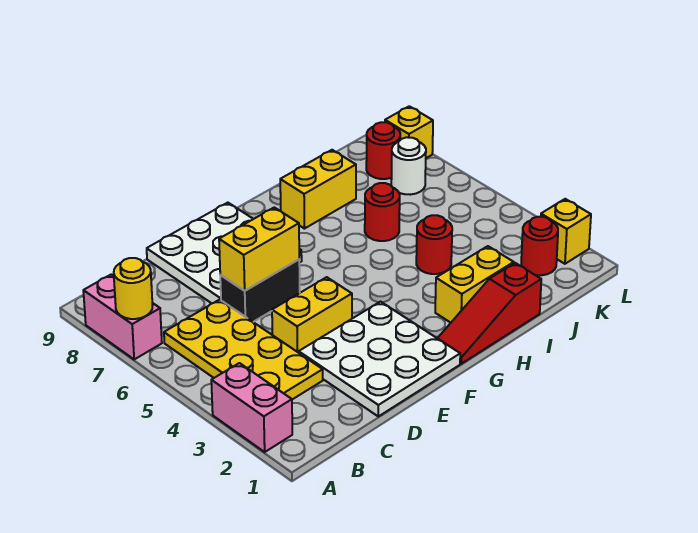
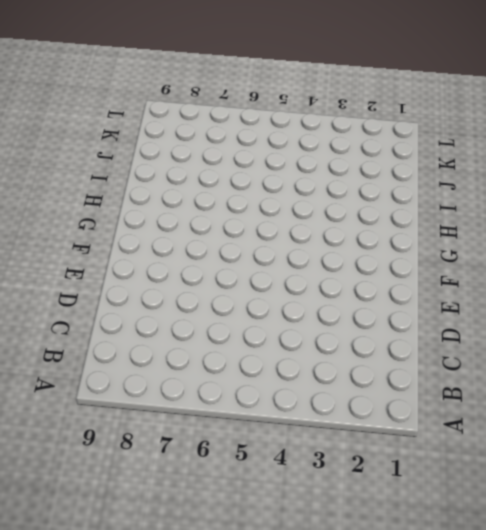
none -> pink 1x2 brick [211,363,292,452]
none -> pink 1x2 brick [83,275,162,359]
none -> yellow 2x4 plate [164,300,323,399]

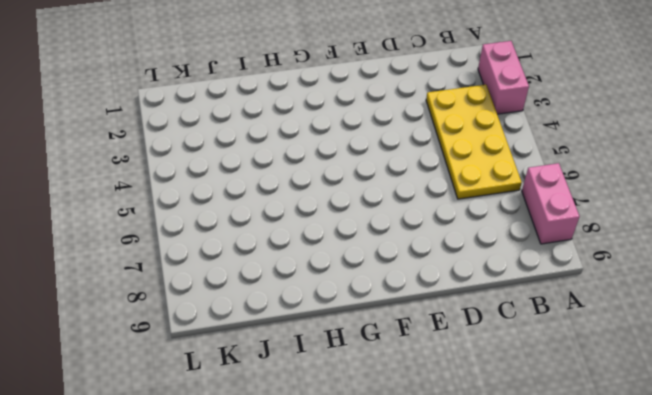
none -> white 3x3 plate [299,302,460,416]
none -> yellow 1x2 brick [272,277,352,353]
none -> black 1x2 brick [220,260,300,322]

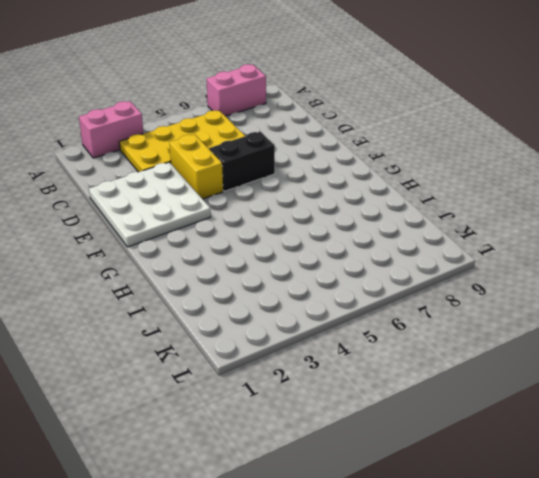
black 1x2 brick [210,132,275,191] -> black 1x2 brick turned to [220,260,300,322]
none -> white 3x3 plate [147,203,302,303]
none -> red 1x3 slope [438,263,541,364]
none -> yellow 1x2 brick [435,246,514,323]

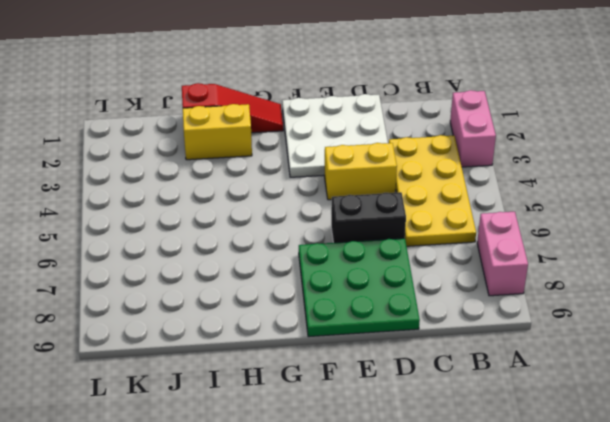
green 3x3 plate [299,238,420,337] -> white 3x3 plate [147,203,302,303]
none -> yellow 1x2 brick [280,150,356,229]
none -> red 1x1 round brick [416,215,452,274]
none -> red 1x1 round brick [365,183,400,241]

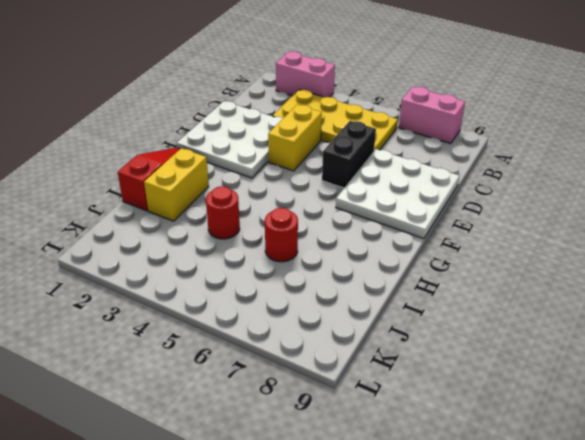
none -> yellow 1x2 brick [280,150,356,229]
none -> red 1x1 round brick [521,217,558,275]
none -> white 1x1 round brick [391,137,426,195]

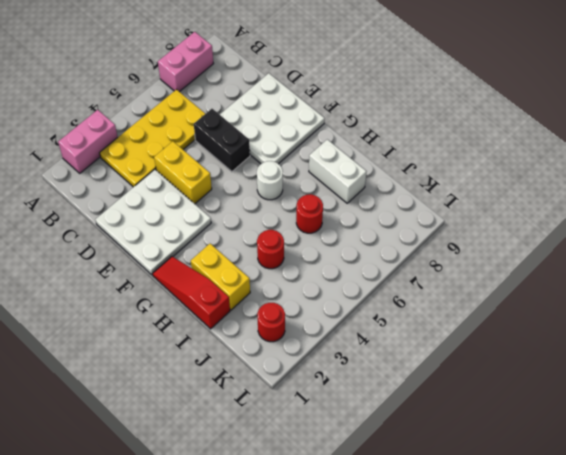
white 1x1 round brick [257,161,283,200] -> white 1x1 round brick moved to [391,137,426,195]
white 1x2 brick [309,139,367,203] -> yellow 1x2 brick [280,150,356,229]
none -> red 1x1 round brick [366,122,400,179]
none -> yellow 1x1 brick [541,199,591,264]
none -> yellow 1x1 brick [385,106,433,158]

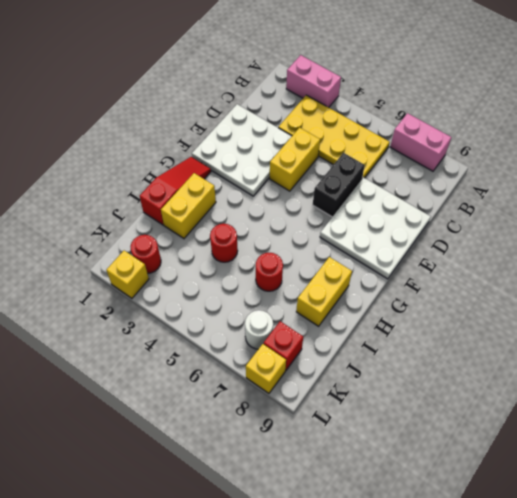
red 1x1 brick [264,321,303,370] -> red 1x1 round brick [366,122,400,179]
none -> yellow 1x1 round brick [114,258,153,319]
none -> yellow 1x2 brick [219,207,299,291]

